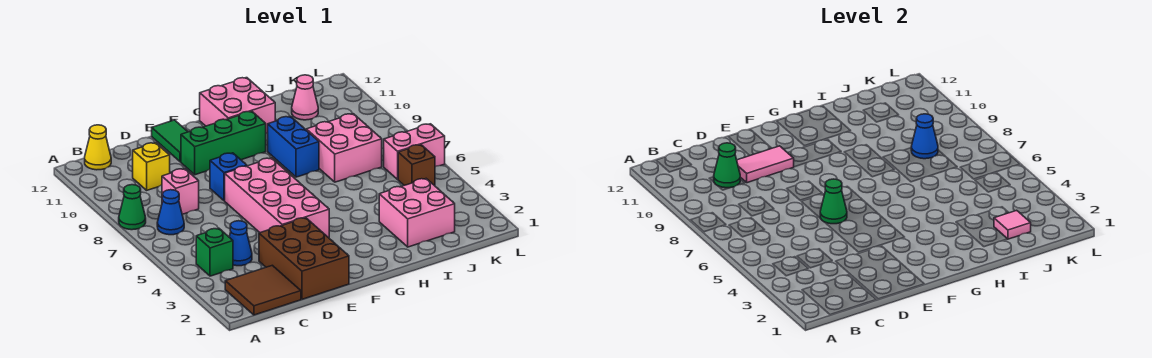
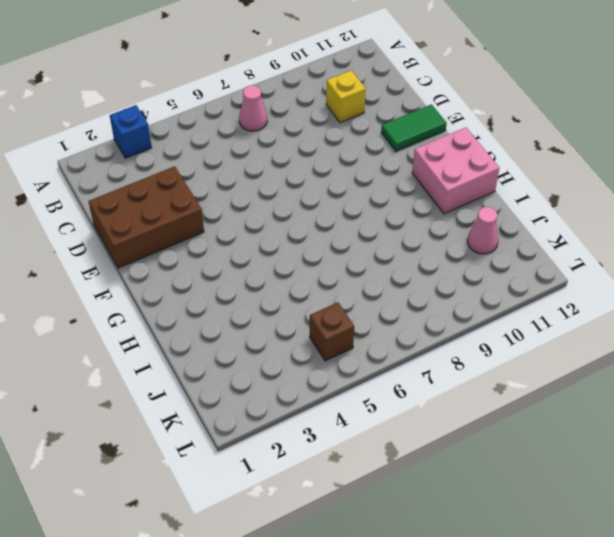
blue 1x1 brick [110,105,152,158] -> blue 1x1 brick moved to [210,153,247,201]
pink 1x1 cone [239,85,267,131] -> blue 1x1 cone [157,190,184,235]
none -> green 1x1 cone [119,185,146,230]
none -> brown 2x2 tile [225,265,301,315]
none -> green 1x1 brick [196,228,233,276]

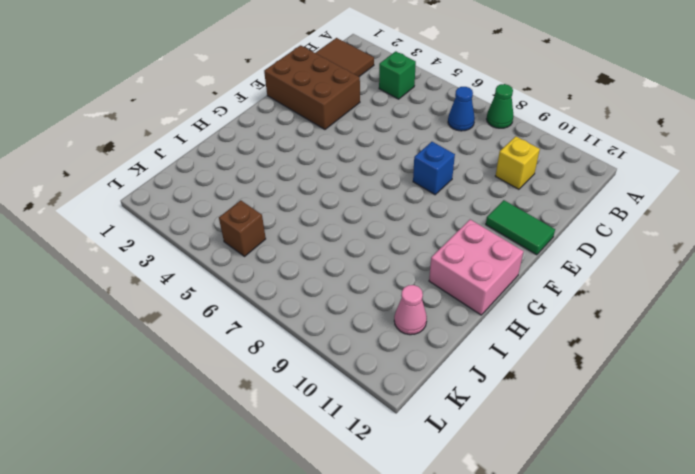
none -> yellow 1x1 cone [85,125,111,170]
none -> blue 1x1 cone [229,221,252,266]
none -> pink 1x1 brick [162,169,199,214]

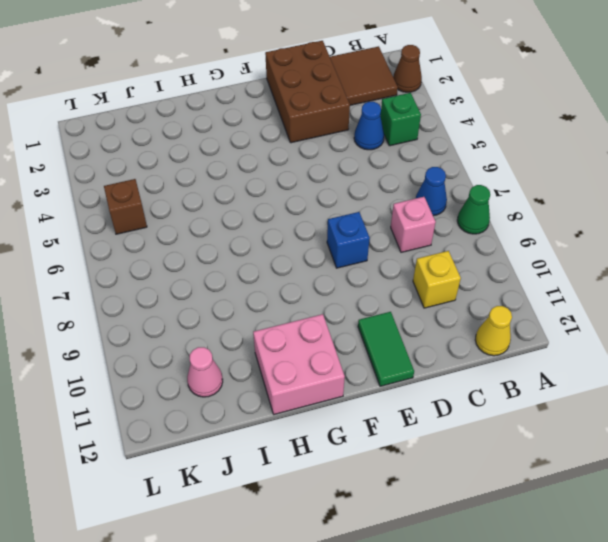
brown 1x1 cone [393,45,422,92] -> none
none -> pink 2x4 brick [225,158,329,238]
none -> green 1x3 brick [181,111,266,175]
none -> blue 1x2 brick [268,116,319,177]

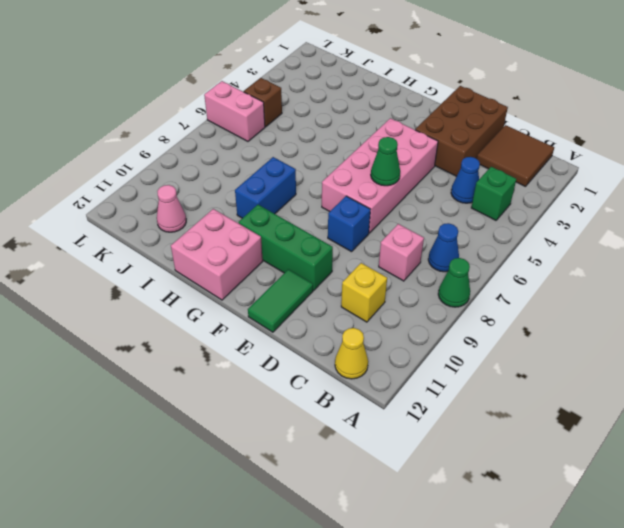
none -> pink 2x2 brick [379,179,455,247]
none -> pink 2x2 brick [306,114,382,182]
none -> green 1x1 cone [714,143,740,188]

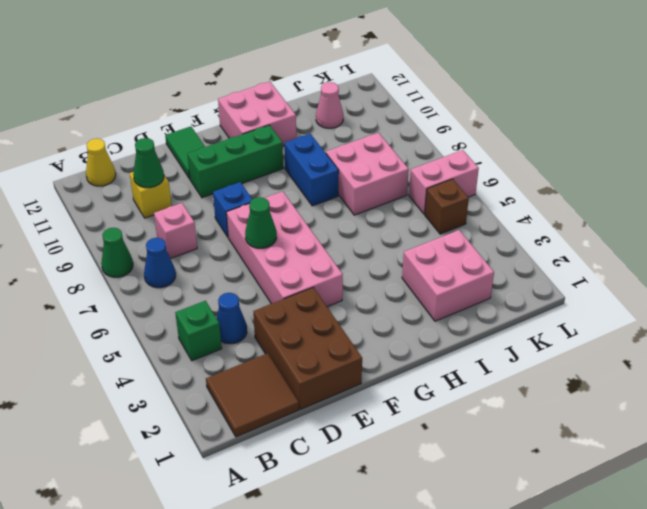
none -> pink 1x2 tile [737,146,794,183]
none -> pink 1x1 tile [994,210,1031,239]
none -> blue 1x1 cone [911,114,938,159]

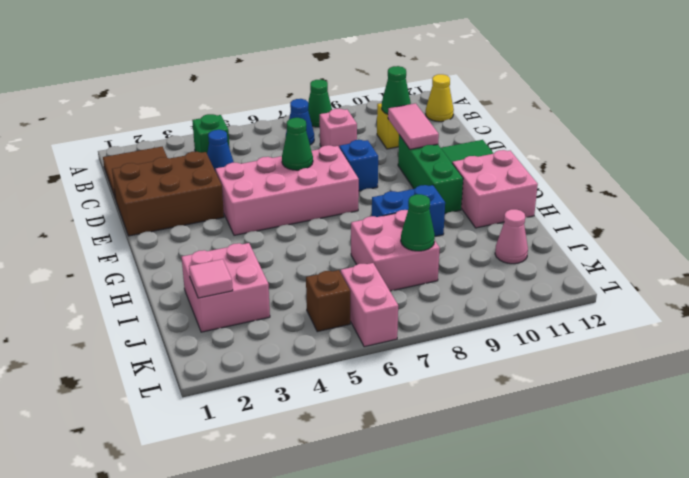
green 1x1 cone [401,194,435,251] -> blue 1x1 cone [911,114,938,159]

